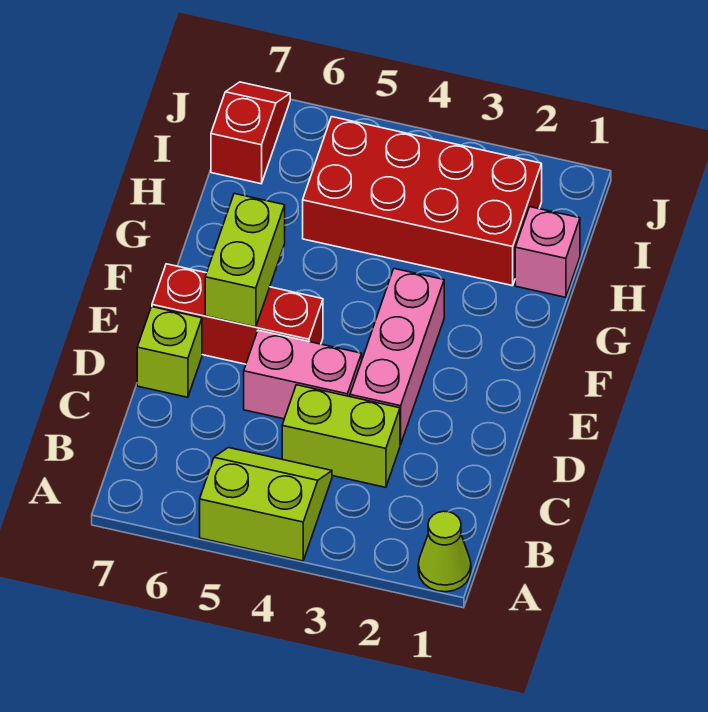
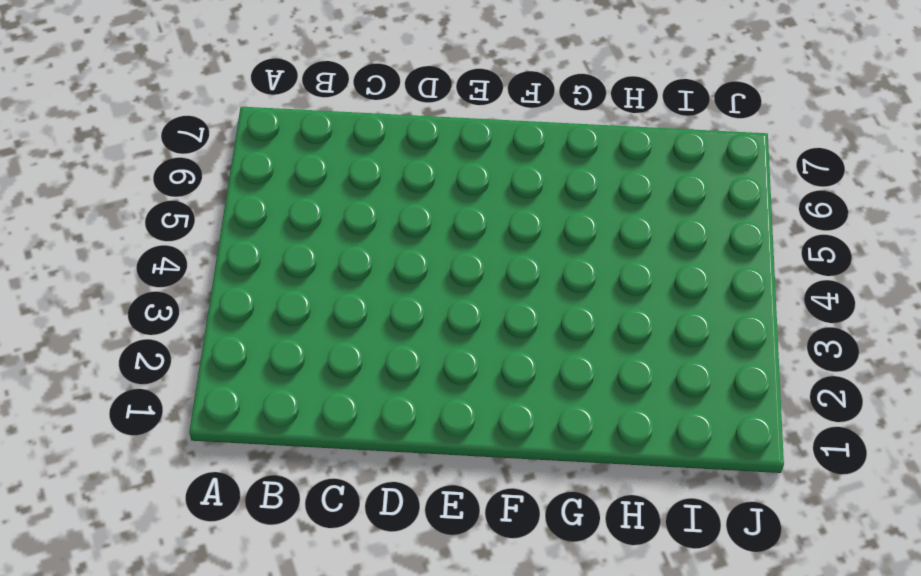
none -> lime 1x1 cone [418,511,471,592]
none -> lime 2x2 slope [200,448,332,561]

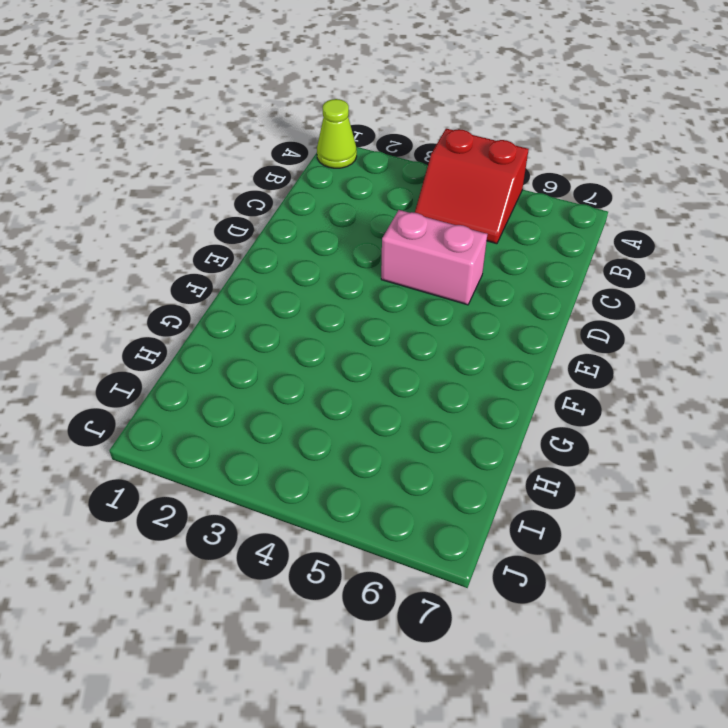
red 2x2 slope [415,128,529,244] -> lime 2x2 slope [200,448,332,561]
none -> lime 1x2 brick [282,385,400,487]
none -> pink 1x3 brick [350,269,444,445]

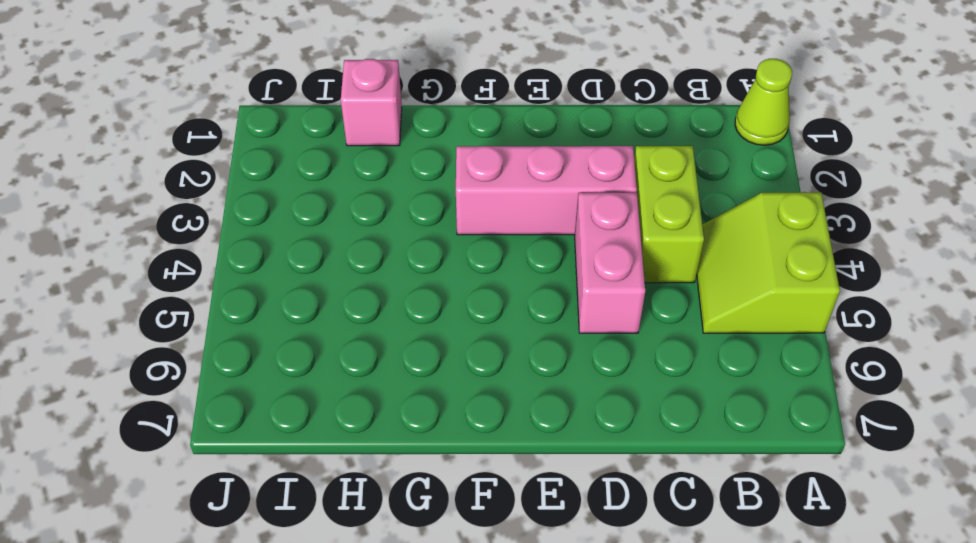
none -> lime 1x1 brick [137,307,202,397]
none -> red 1x3 brick [152,264,323,364]

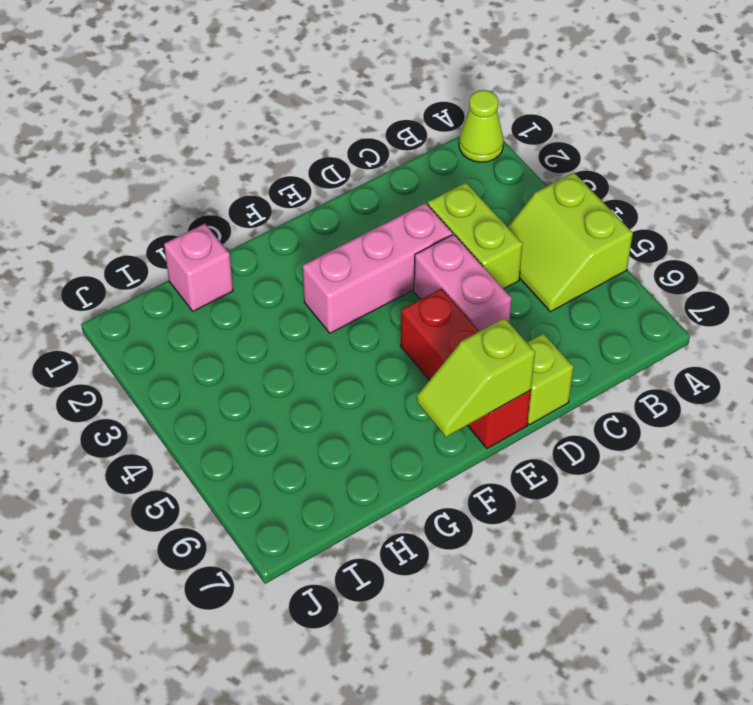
lime 1x2 slope [417,318,535,437] -> none
none -> red 2x4 brick [303,117,542,286]
none -> red 1x2 slope [211,82,290,184]

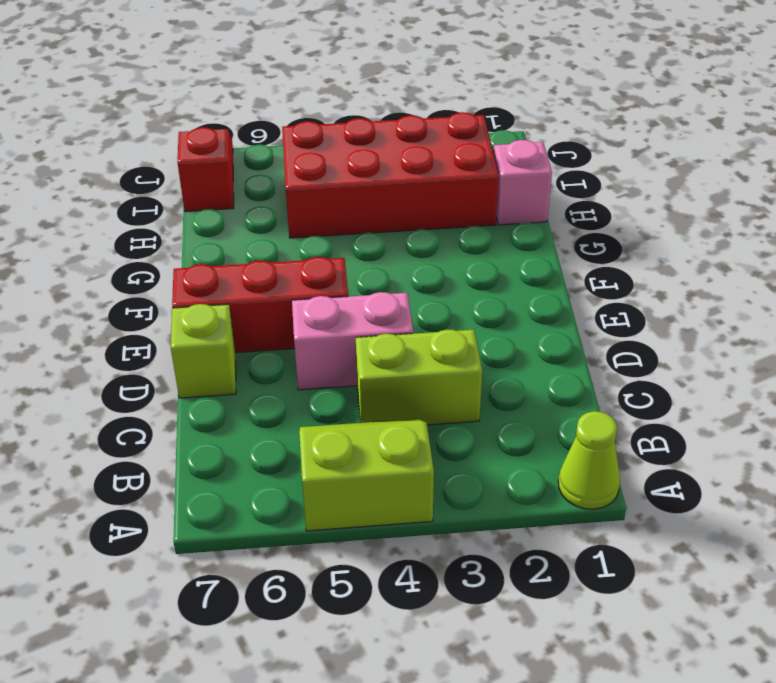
none -> pink 1x3 brick [350,269,444,445]
none -> lime 1x2 brick [205,194,285,327]

